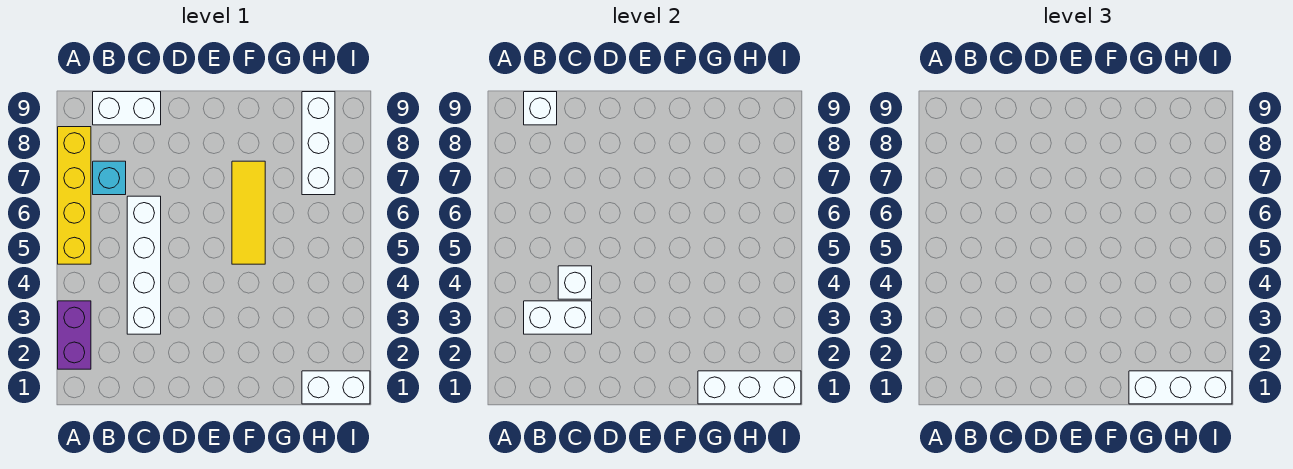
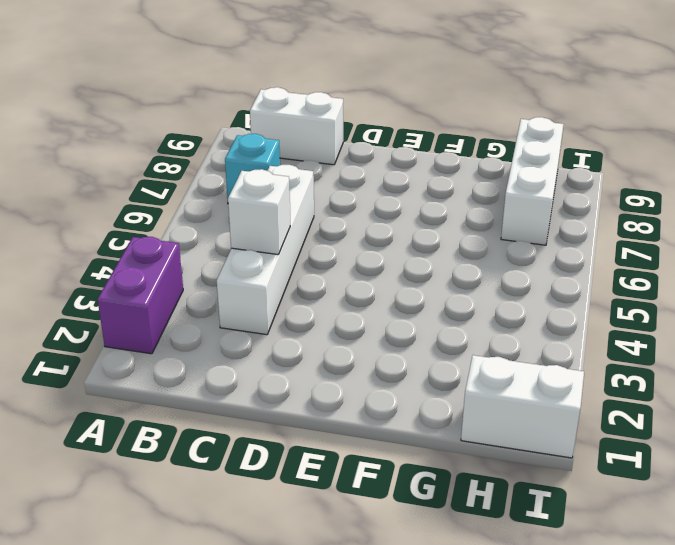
none -> yellow 1x4 brick [58,127,91,264]
none -> yellow 1x3 tile [232,161,265,264]
none -> white 1x2 brick [524,301,592,334]

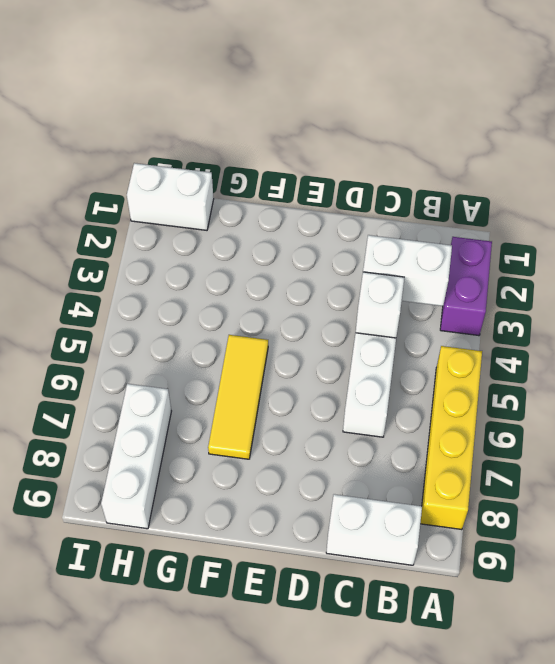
none -> cyan 1x1 brick [93,161,126,195]
none -> white 1x1 brick [524,92,557,125]
none -> white 1x3 brick [698,371,801,404]

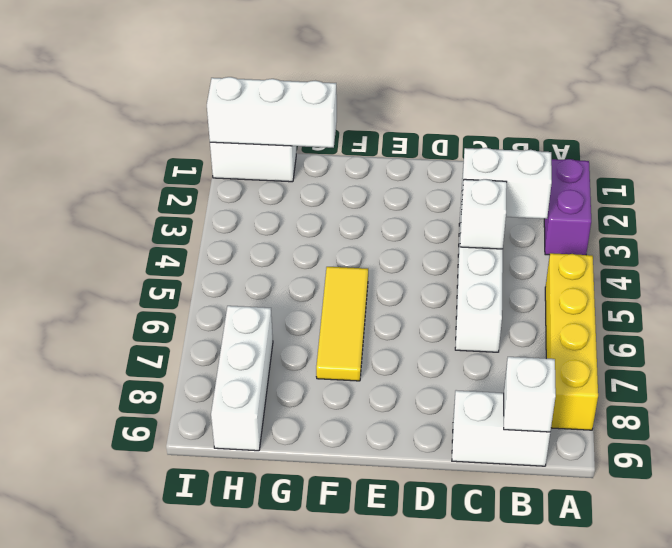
none -> cyan 1x1 brick [93,161,126,195]
none -> white 1x3 brick [1129,371,1232,404]

